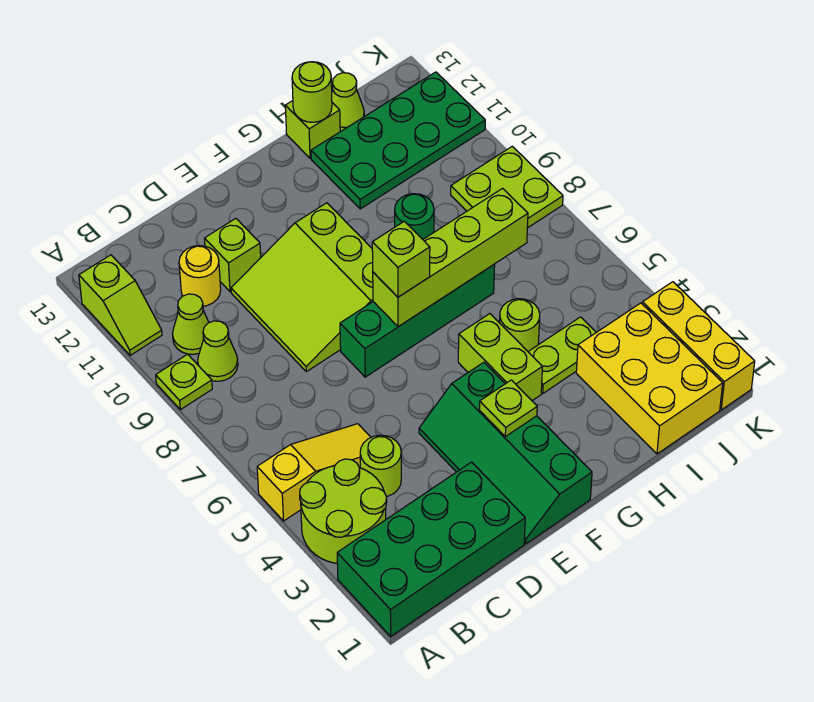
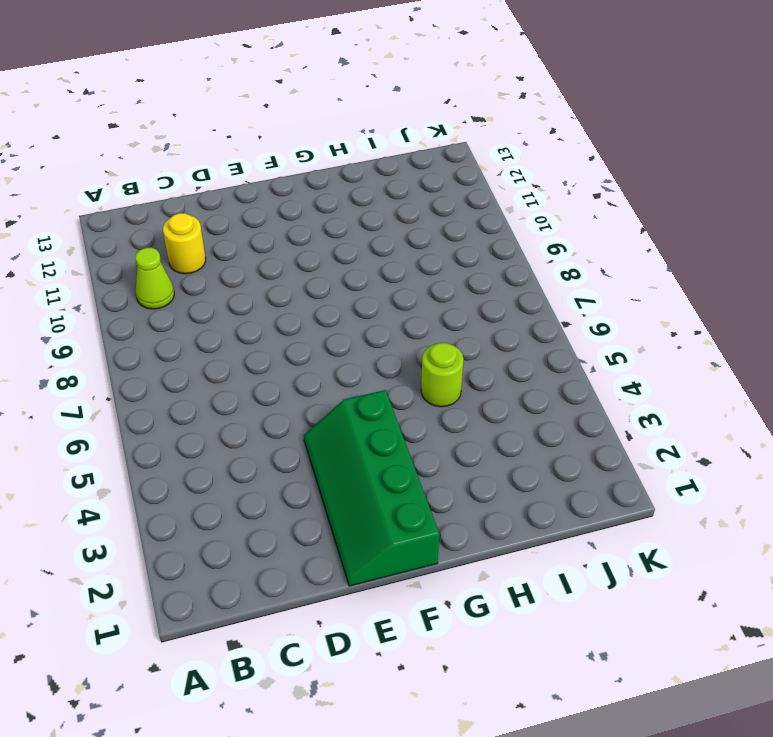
none -> green 2x4 brick [337,462,525,636]
none -> lime 2x2 round brick [300,459,387,563]
none -> yellow 1x3 slope [257,424,371,521]

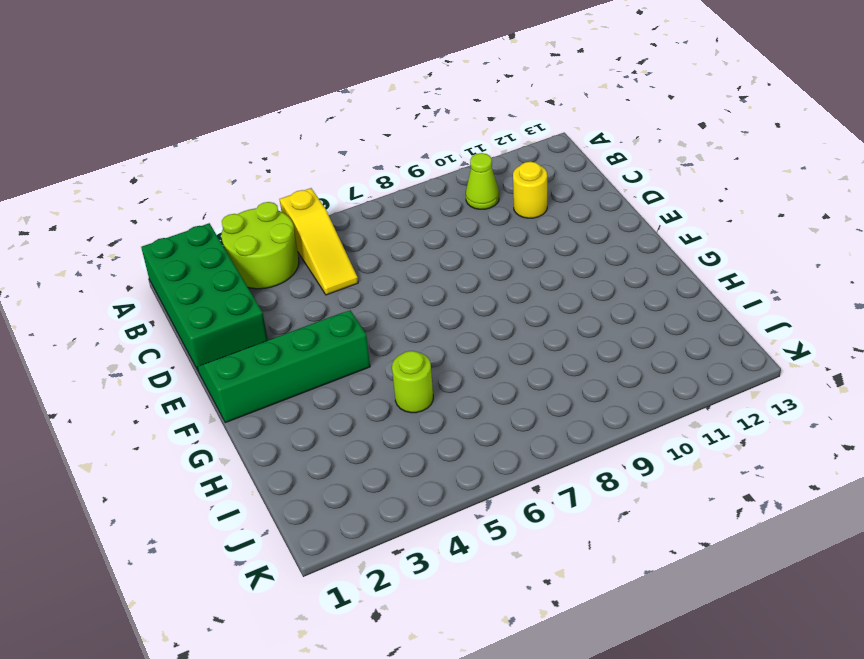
none -> lime 1x1 plate [156,354,212,410]
none -> lime 1x2 slope [79,255,162,355]
none -> lime 1x1 cone [198,321,238,381]

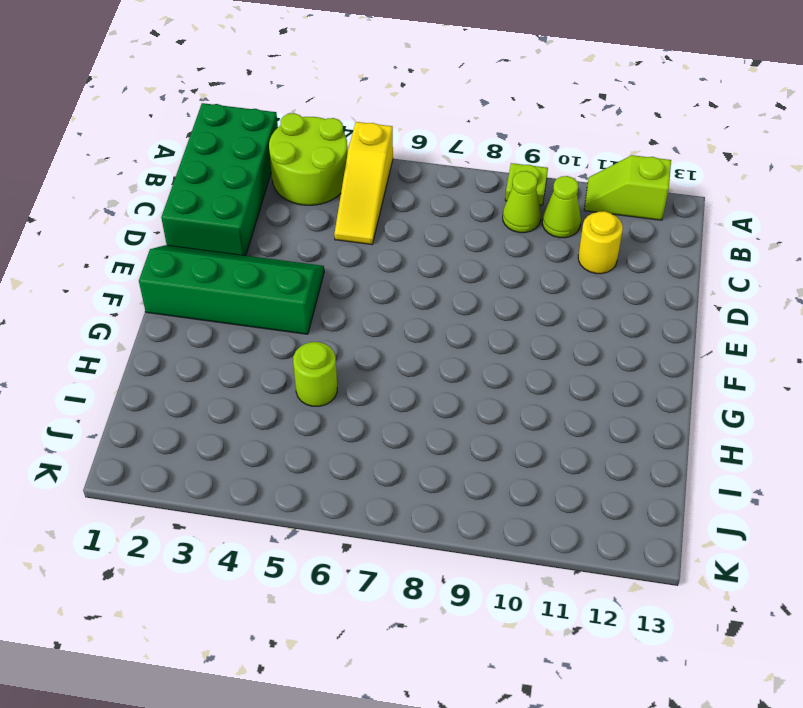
none -> lime 1x1 round brick [360,435,401,497]
none -> lime 3x3 slope [231,203,373,372]
none -> lime 1x1 brick [204,218,261,292]

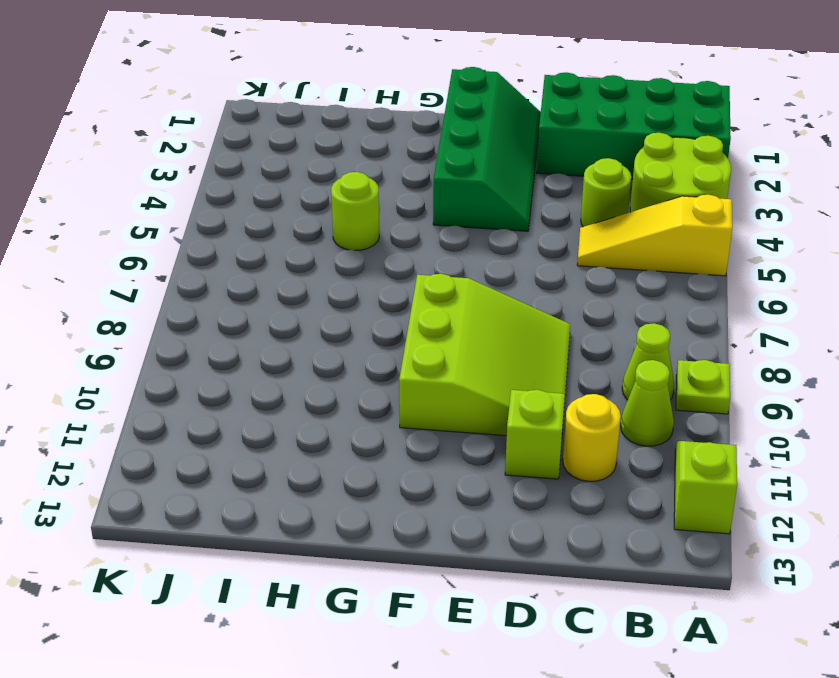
none -> green 1x4 brick [340,264,495,377]
none -> lime 1x2 brick [458,314,542,401]
none -> lime 1x2 plate [528,317,596,393]

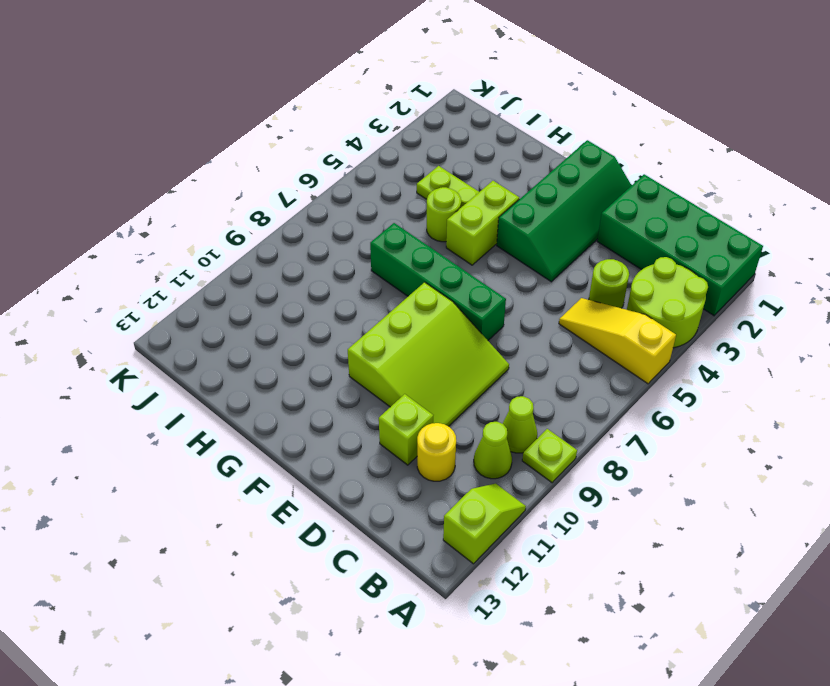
none -> green 1x1 round brick [395,194,434,239]
none -> green 2x4 plate [311,72,485,209]
none -> lime 1x1 brick [285,101,340,158]

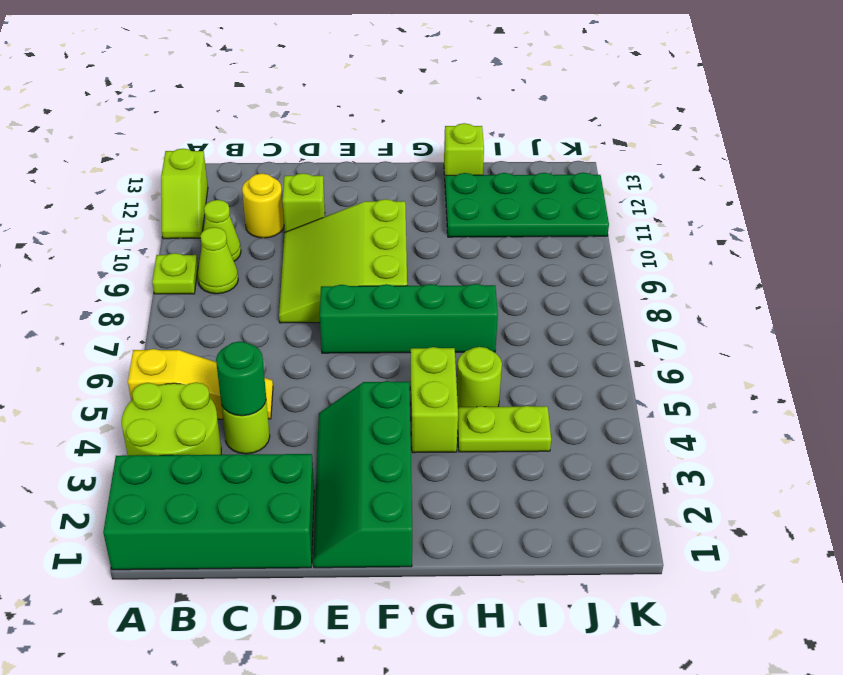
green 1x1 round brick [216,341,266,416] -> green 1x1 round brick moved to [395,194,434,239]
none -> yellow 2x3 brick [576,303,723,454]
none -> lime 1x1 cone [332,73,364,132]
none -> lime 2x2 plate [451,146,563,228]

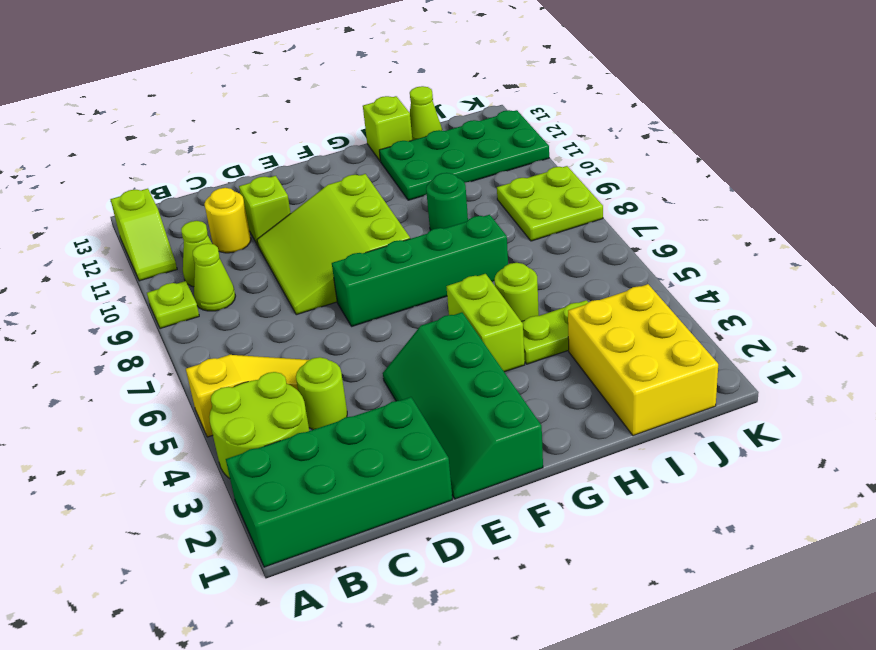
none -> yellow 1x3 brick [642,282,755,410]
none -> lime 1x1 plate [479,380,537,437]
none -> lime 1x4 brick [373,188,528,327]

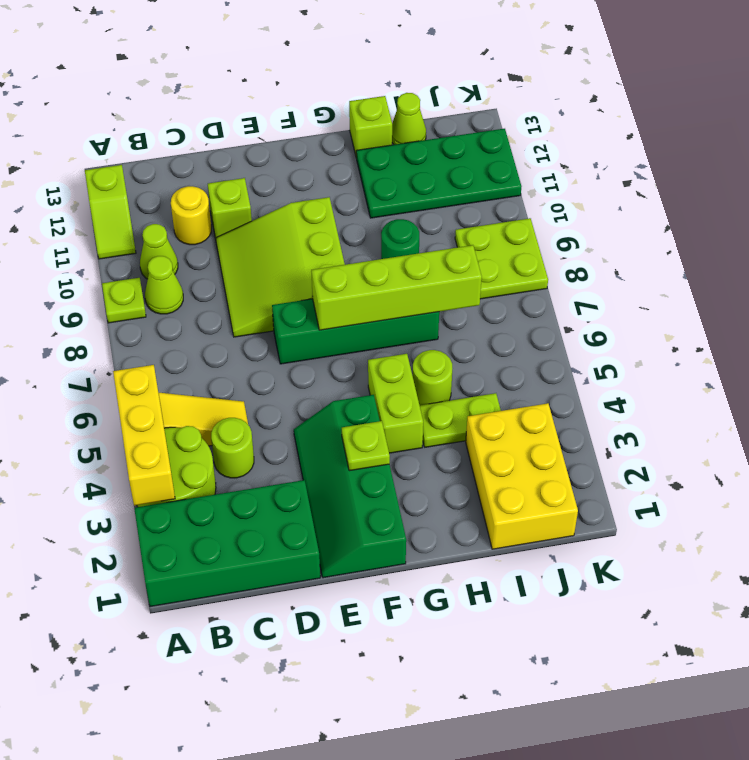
yellow 1x3 brick [113,365,175,506] -> yellow 1x3 brick moved to [642,282,755,410]
none -> lime 1x1 round brick [292,62,332,122]
none -> lime 1x1 brick [372,221,430,297]

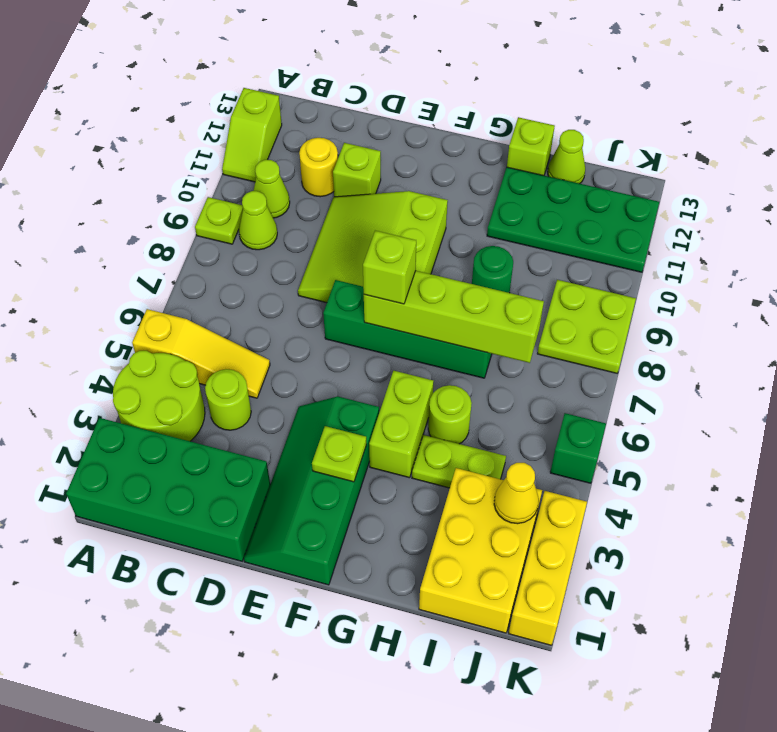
yellow 1x1 cone [494,463,539,524] -> none
green 1x1 brick [550,413,606,483] -> none
none -> lime 1x1 round brick [292,62,332,122]

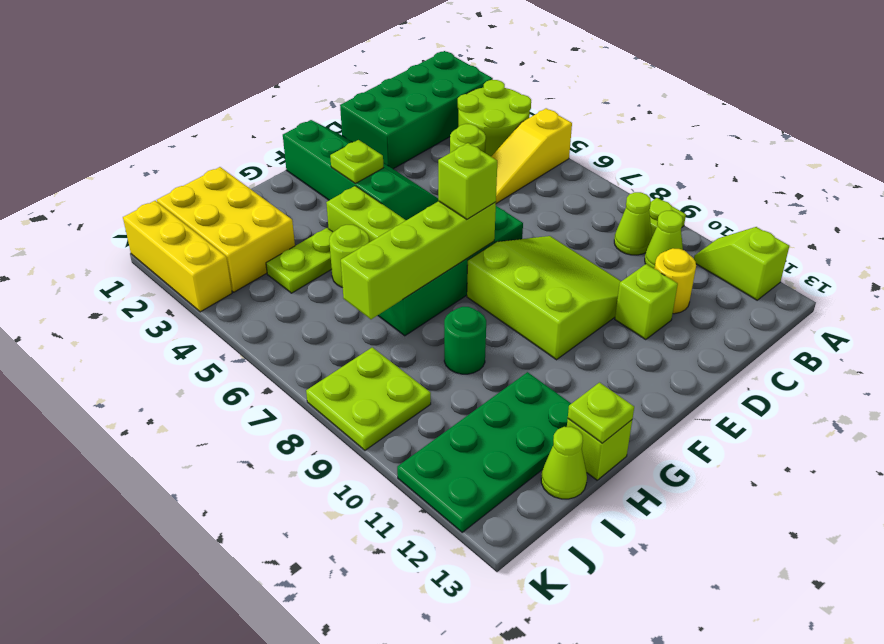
lime 1x1 plate [568,383,634,443] -> lime 1x1 round brick [292,62,332,122]

